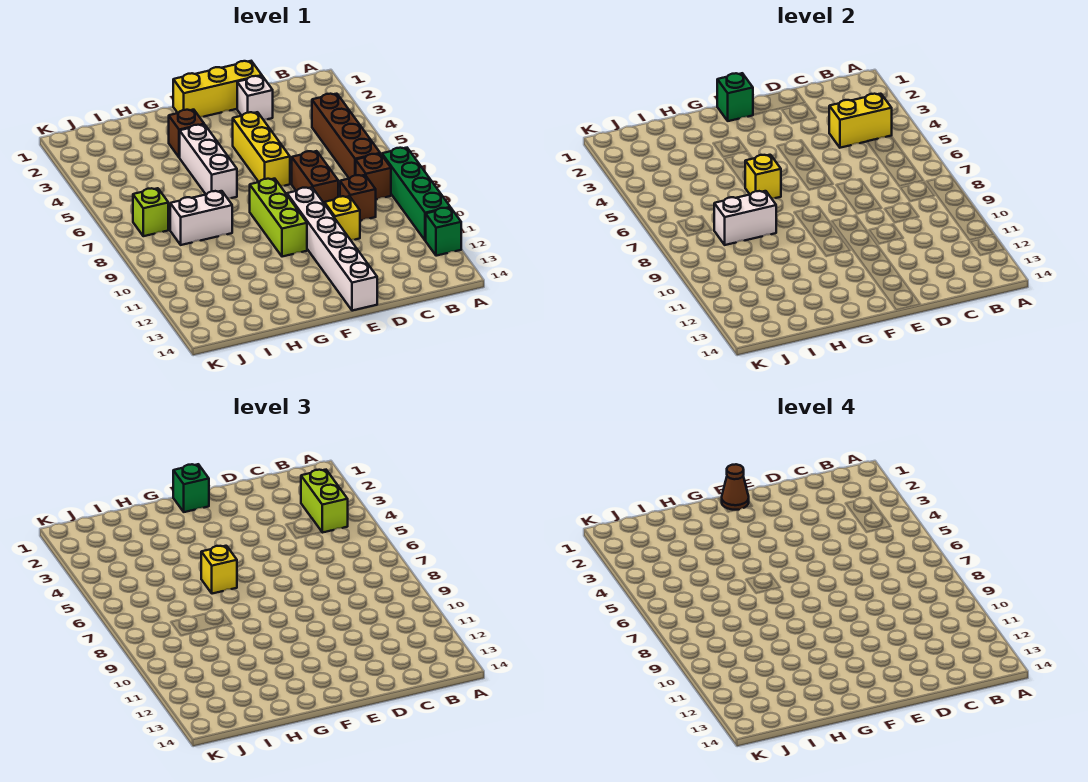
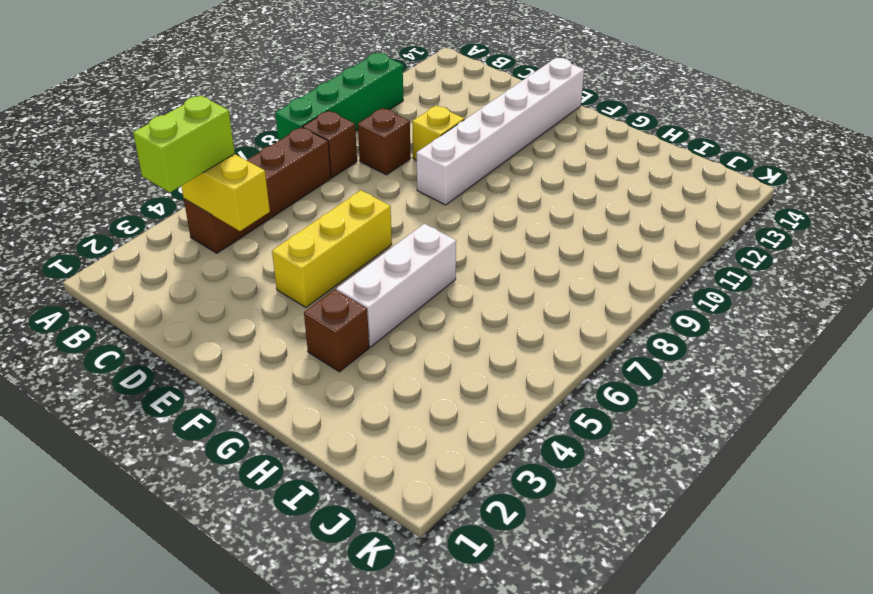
none -> green 1x1 brick [426,208,461,256]
none -> yellow 1x3 brick [173,61,262,117]
none -> white 1x1 brick [237,76,273,120]

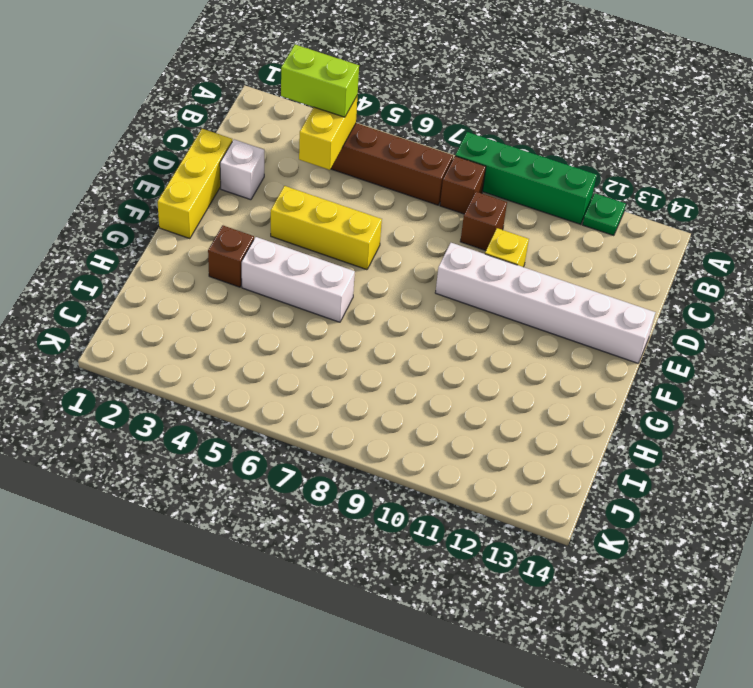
green 1x1 plate [583,193,626,236] -> green 1x1 brick [426,208,461,256]
none -> brown 1x2 brick [292,151,338,203]
none -> lime 1x3 brick [250,179,307,257]
none -> white 1x2 brick [170,191,232,245]

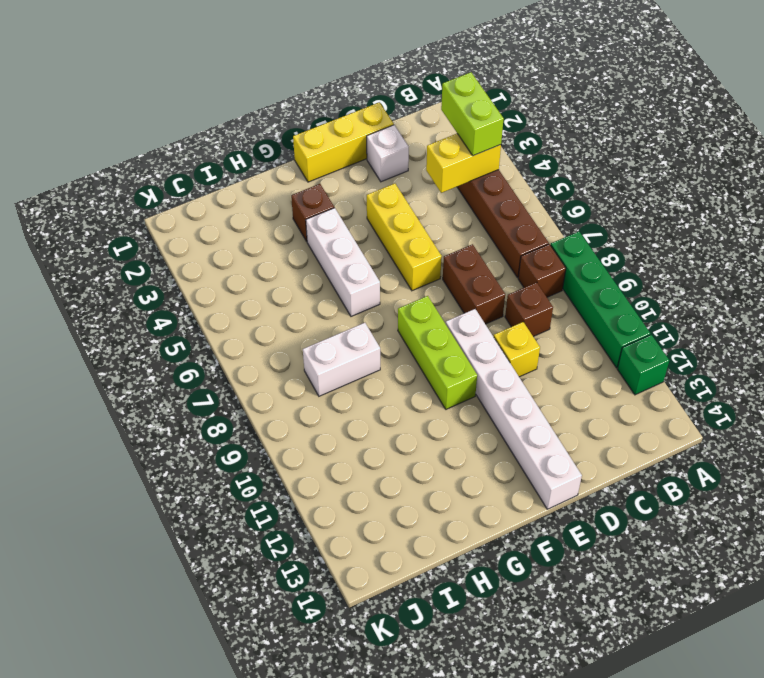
none -> lime 1x1 brick [133,188,168,236]
none -> green 1x1 brick [717,73,753,121]
none -> yellow 1x1 brick [745,155,781,198]

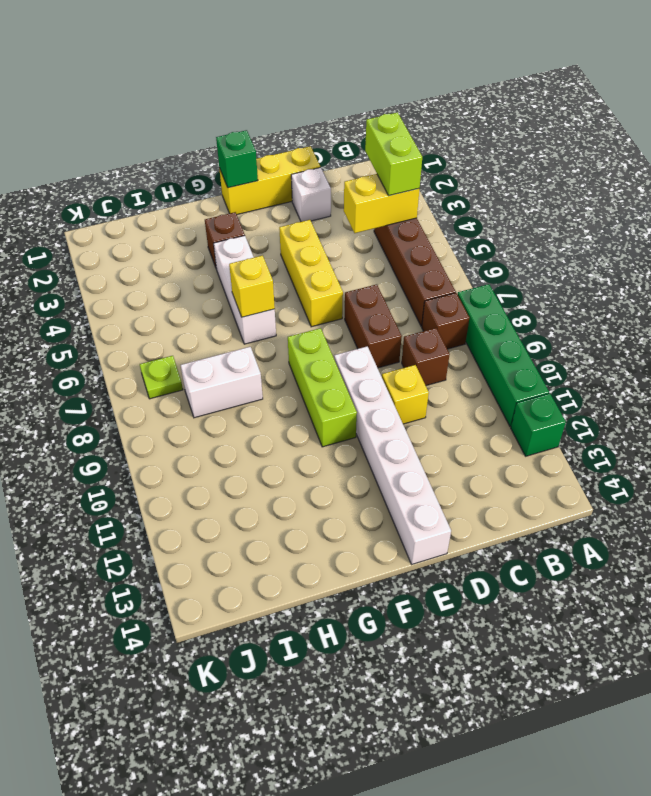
lime 1x1 plate [140,356,183,399] -> lime 1x1 brick [133,188,168,236]
none -> white 1x2 brick [714,191,776,245]
none -> green 1x1 brick [173,464,209,512]
none -> yellow 1x1 brick [201,546,237,594]

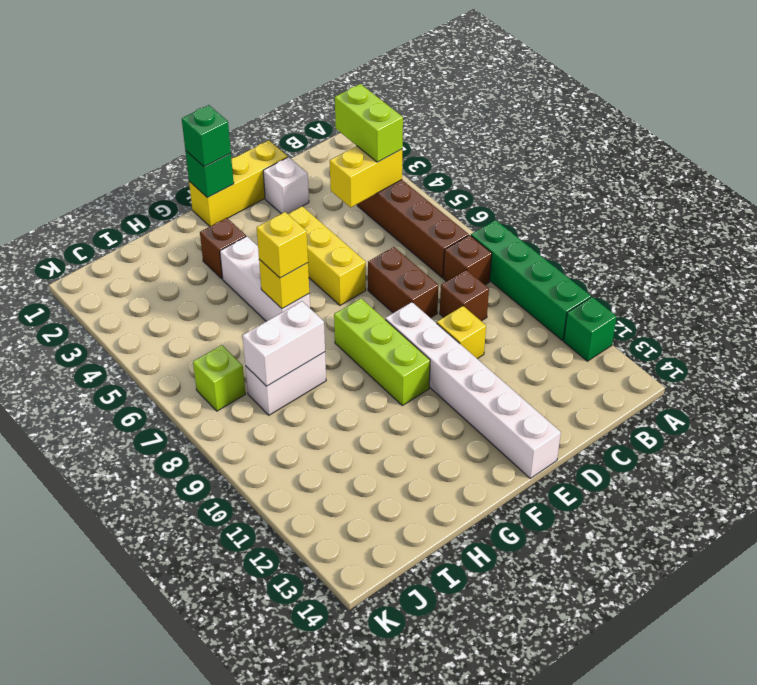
none -> brown 1x1 cone [722,464,749,510]

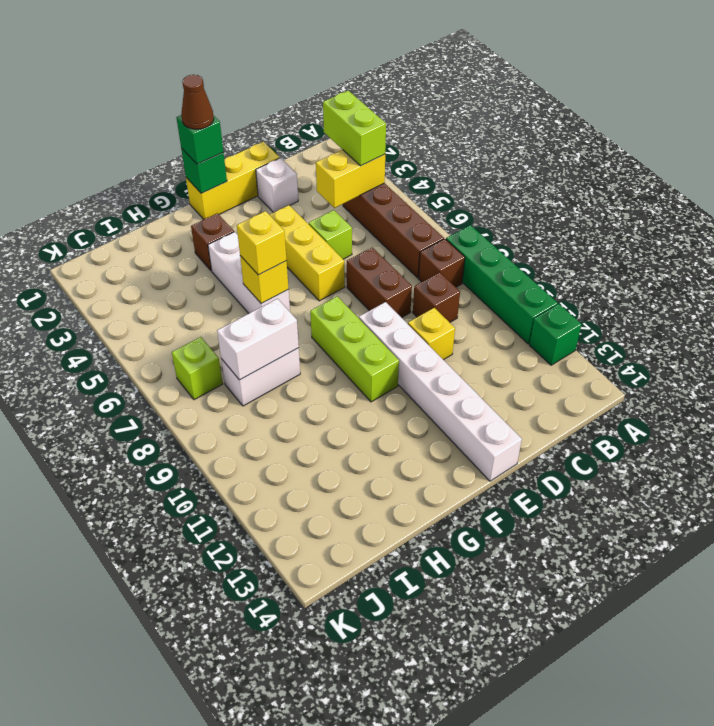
lime 1x1 brick [309,210,352,259] -> none

